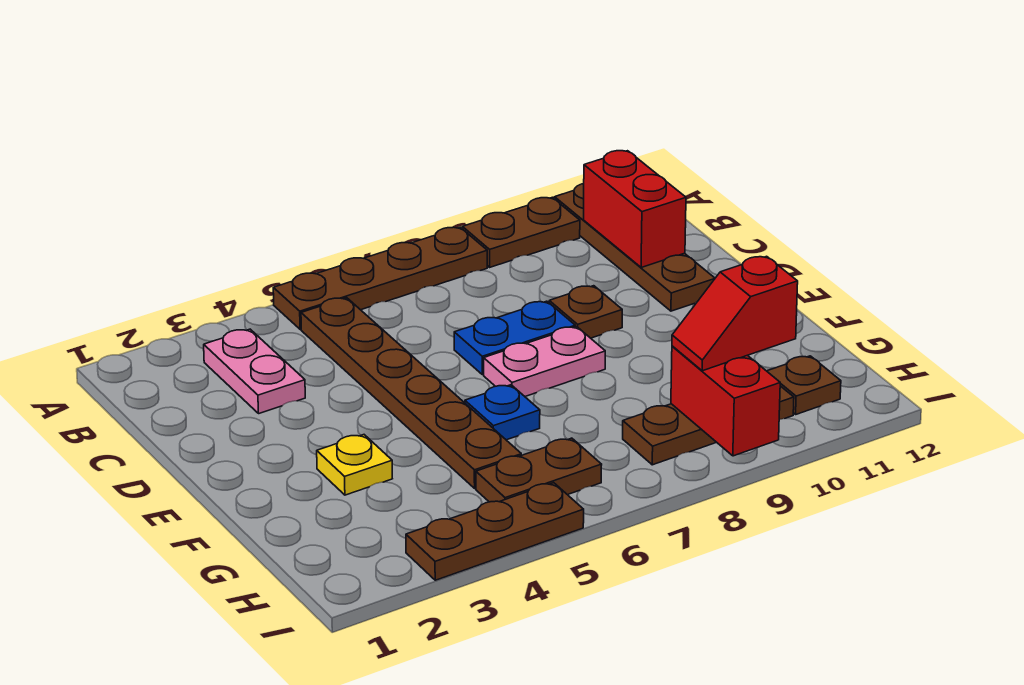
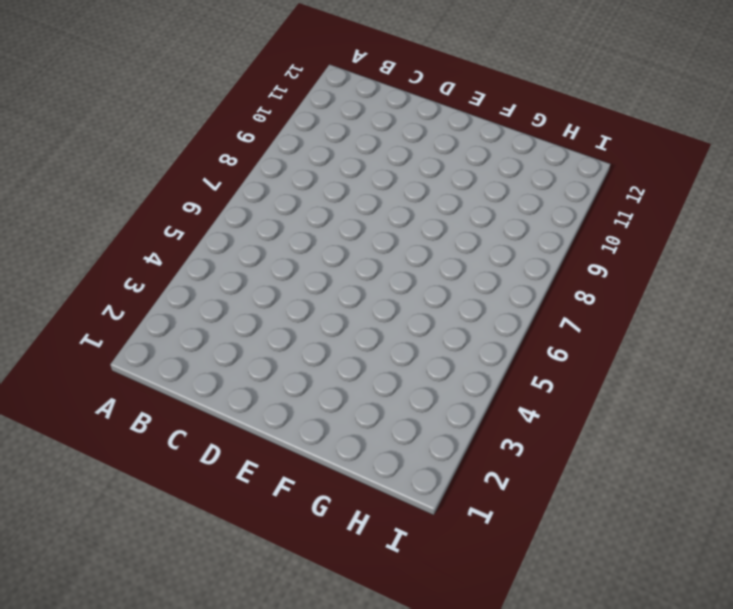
none -> brown 1x4 plate [273,227,487,329]
none -> brown 1x2 plate [462,198,580,267]
none -> brown 1x4 plate [555,184,715,311]

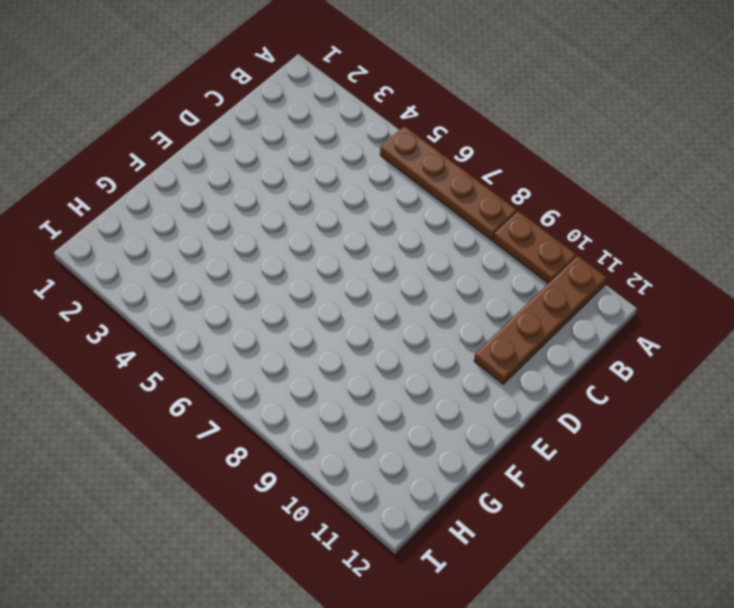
none -> pink 1x2 plate [204,329,305,414]
none -> brown 1x6 plate [301,298,521,488]
none -> blue 1x2 plate [454,301,575,375]

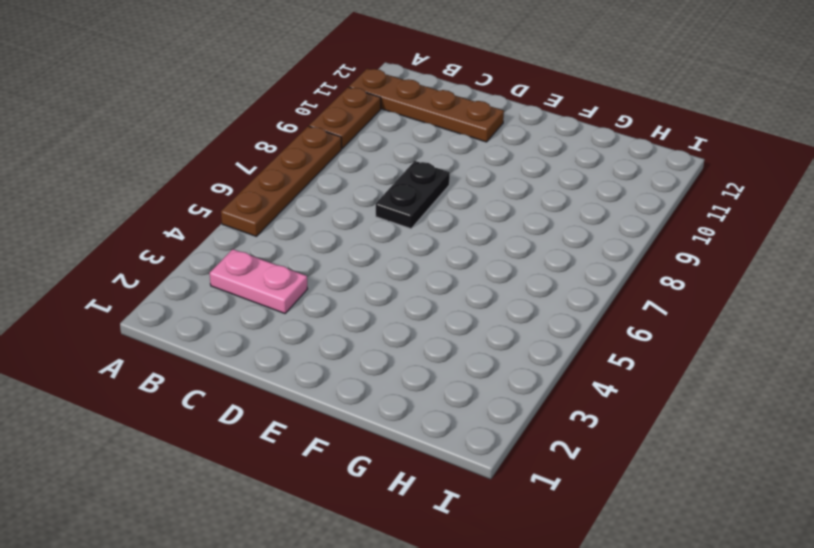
black 1x2 plate [376,161,450,229] -> blue 1x2 plate [454,301,575,375]
none -> brown 1x6 plate [301,298,521,488]
none -> brown 1x1 plate [549,286,622,338]
none -> pink 1x2 plate [484,327,605,396]

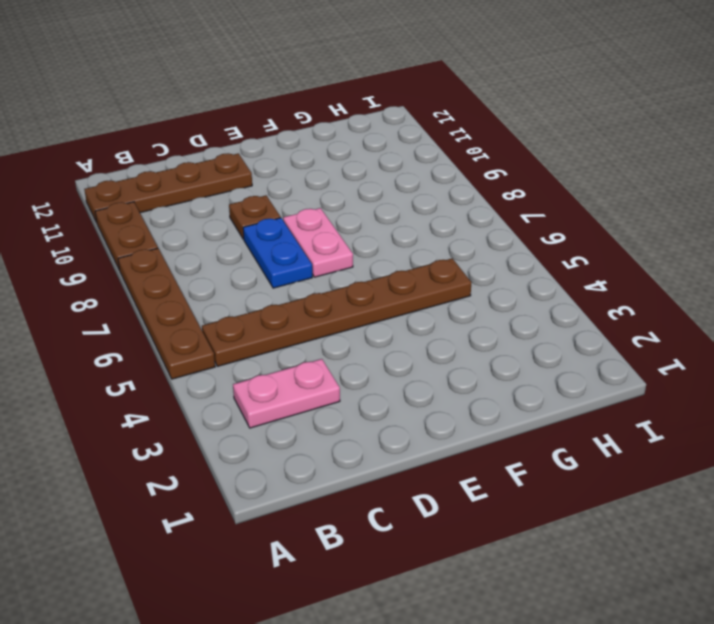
none -> yellow 1x1 plate [317,435,392,495]
none -> blue 1x1 plate [465,385,540,440]
none -> brown 1x2 plate [476,438,602,502]

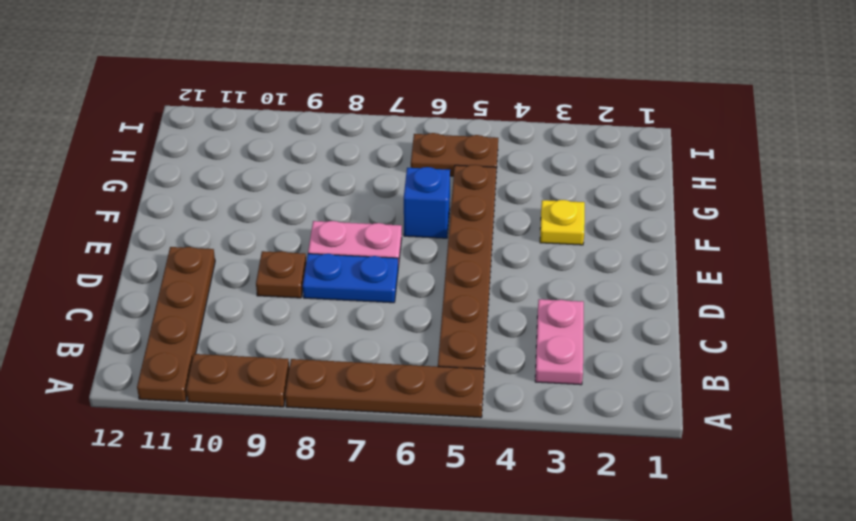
blue 1x1 brick [404,167,450,238] -> blue 1x1 plate [465,385,540,440]
none -> brown 1x3 plate [623,386,794,465]
none -> brown 1x1 plate [767,356,841,414]
none -> brown 1x3 plate [406,483,584,580]

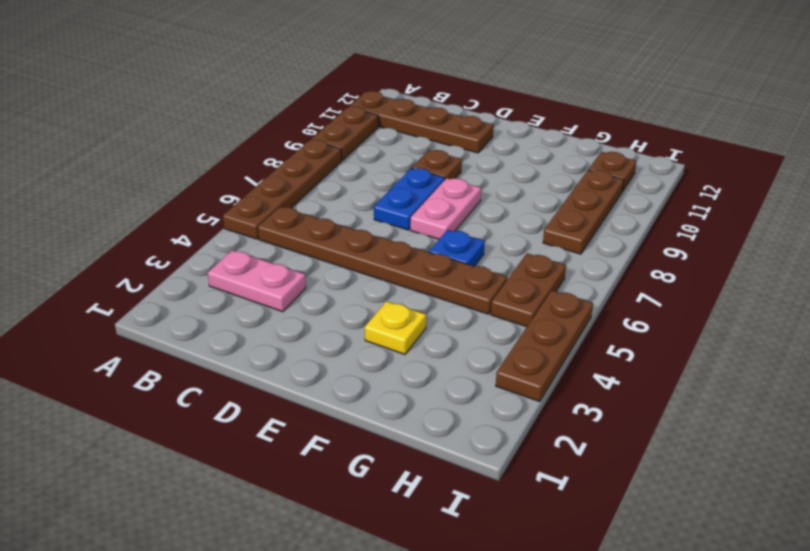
none -> red 1x2 brick [584,151,686,268]
none -> red 1x2 brick [671,346,780,456]
none -> red 1x2 slope [672,256,798,371]

